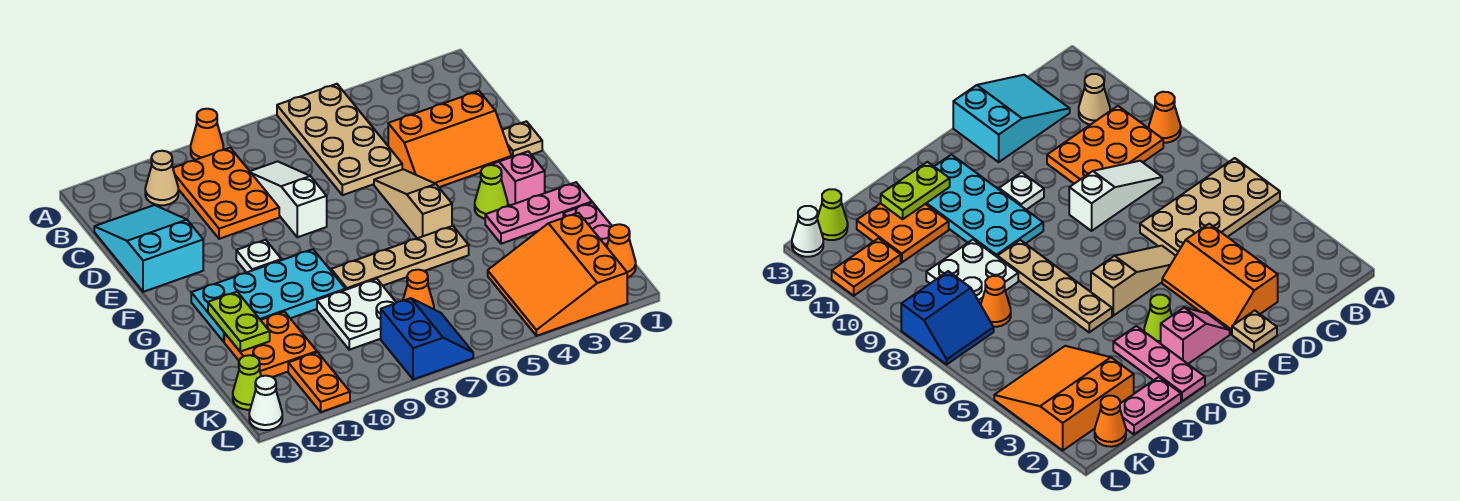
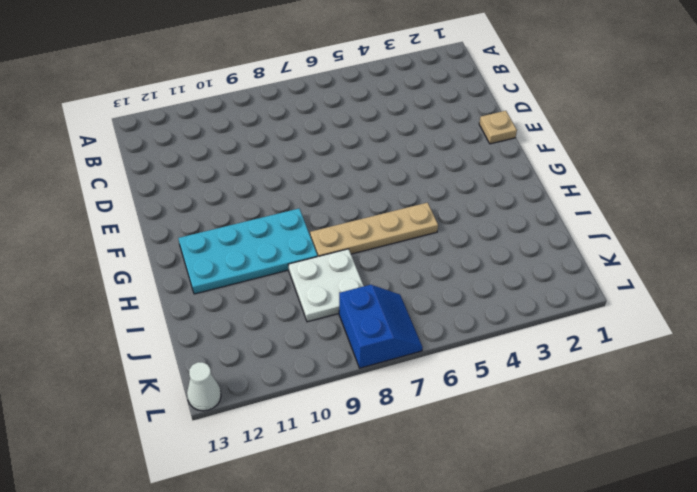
none -> tan 2x4 plate [277,84,402,195]
none -> orange 1x1 cone [191,109,224,160]
none -> orange 2x3 plate [173,148,279,239]

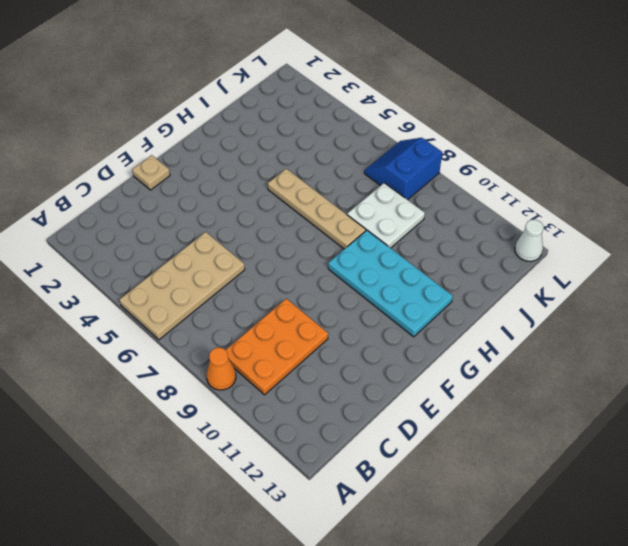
none -> tan 1x1 cone [145,151,178,205]
none -> white 1x3 slope [250,161,327,237]
none -> cyan 2x3 slope [94,205,203,292]

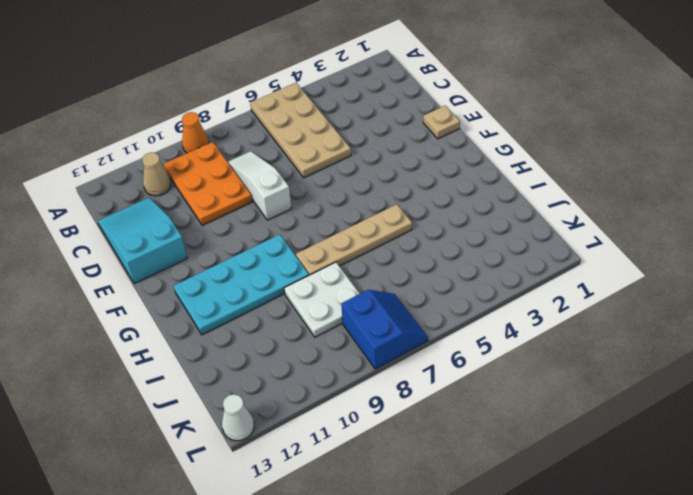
none -> orange 2x3 slope [388,91,512,187]
none -> tan 1x3 slope [374,169,452,238]
none -> pink 1x2 slope [491,151,545,206]

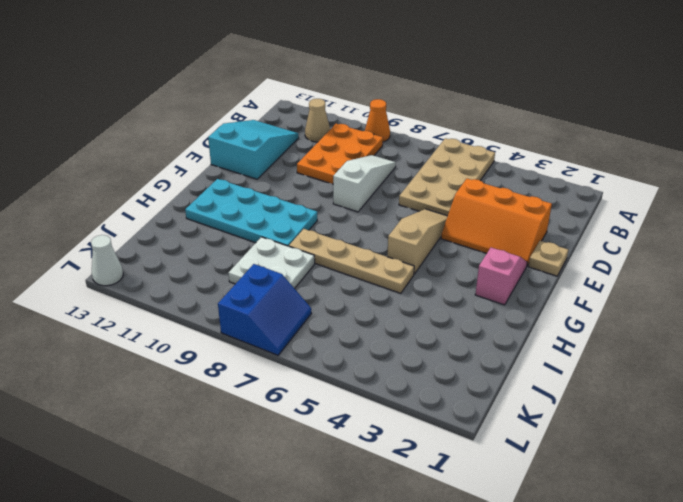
none -> white 1x1 plate [236,240,282,273]
none -> lime 1x1 cone [475,165,508,219]
none -> pink 1x3 plate [485,182,592,244]

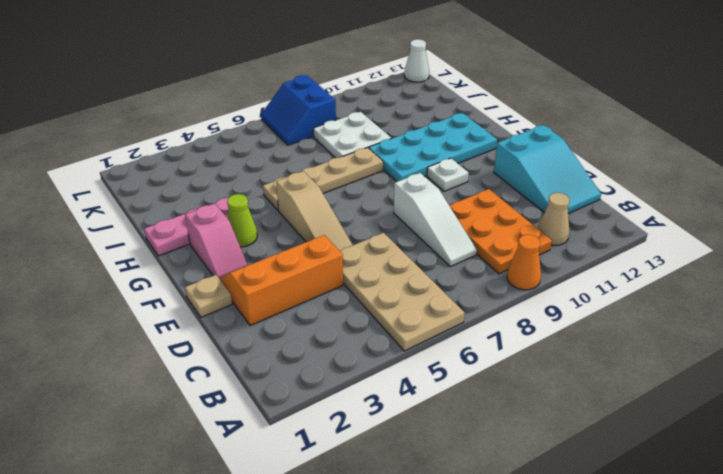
none -> pink 1x2 plate [563,203,612,247]
none -> orange 2x2 plate [224,312,317,377]
none -> orange 3x3 slope [488,213,627,336]

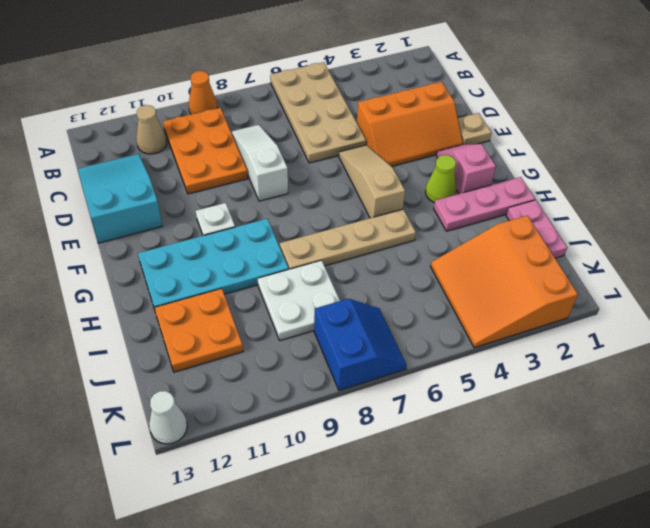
none -> orange 1x1 cone [403,270,434,309]
none -> orange 1x1 cone [607,224,636,278]
none -> orange 1x2 plate [288,352,350,412]

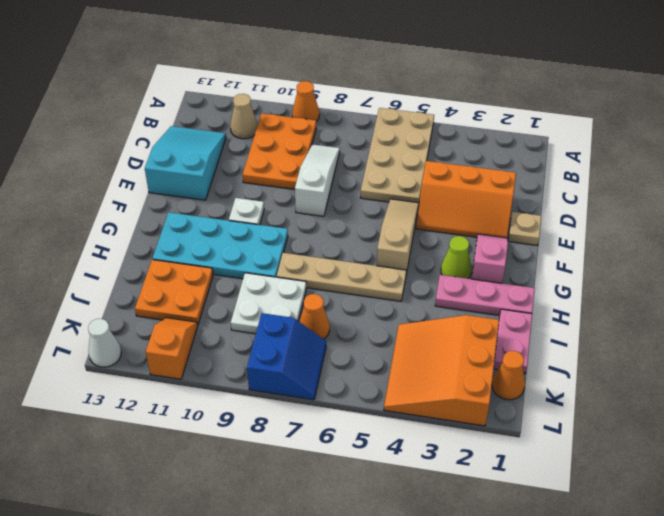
orange 1x2 slope [146,318,198,379] -> orange 1x2 plate [288,352,350,412]
none -> lime 1x1 cone [233,355,261,410]
none -> lime 1x2 plate [208,292,270,352]

